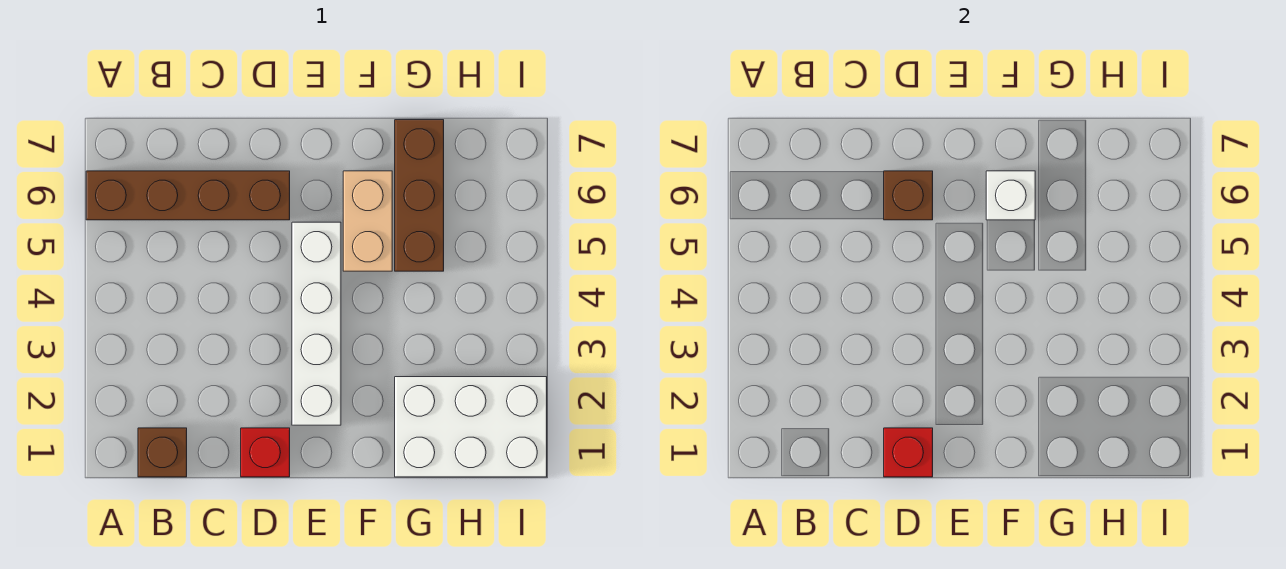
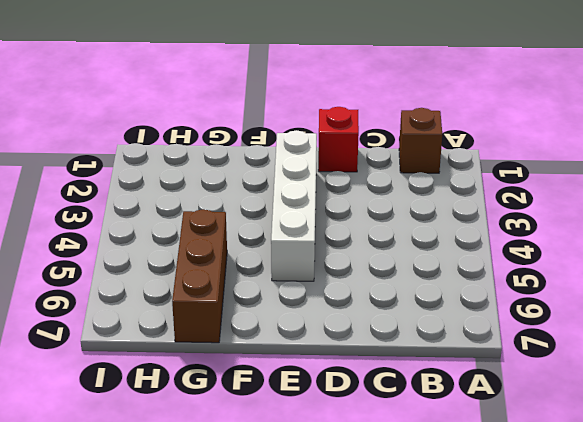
none -> brown 1x4 brick [86,171,290,220]
none -> tan 1x2 brick [343,171,392,271]

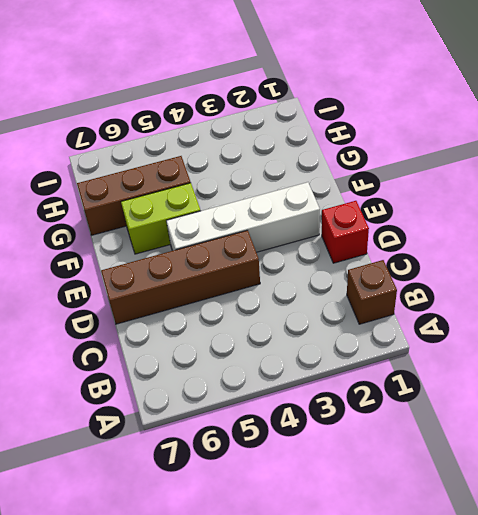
brown 1x4 brick [101,230,260,324] -> brown 1x4 brick turned to [86,171,290,220]
lime 1x2 brick [121,183,200,254] -> tan 1x2 brick [343,171,392,271]
none -> white 2x3 brick [395,377,547,477]
none -> red 1x1 brick [884,428,933,477]

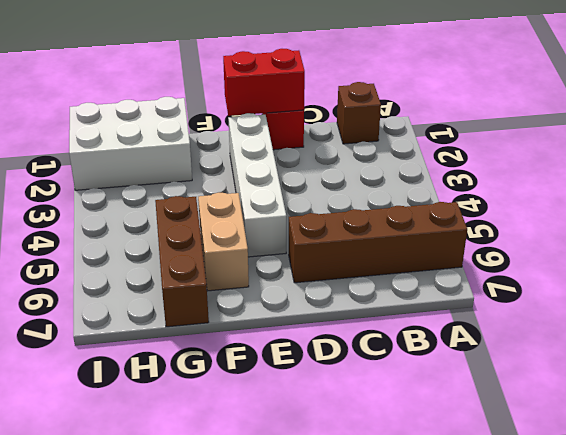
red 1x2 brick [223,49,305,116] -> red 1x1 brick [884,428,933,477]
none -> brown 1x1 brick [884,171,933,220]
none -> white 1x1 brick [986,171,1035,220]

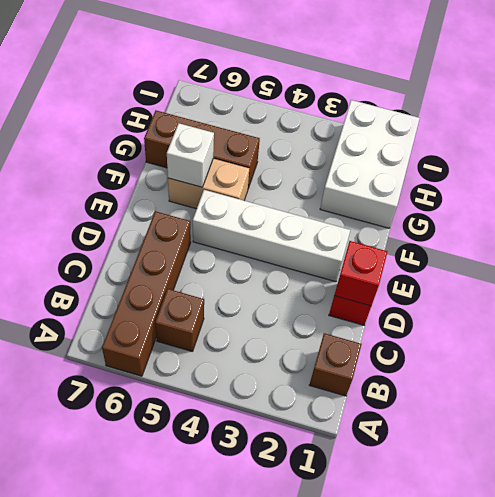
brown 1x1 brick [155,289,204,352] -> brown 1x1 brick moved to [884,171,933,220]

